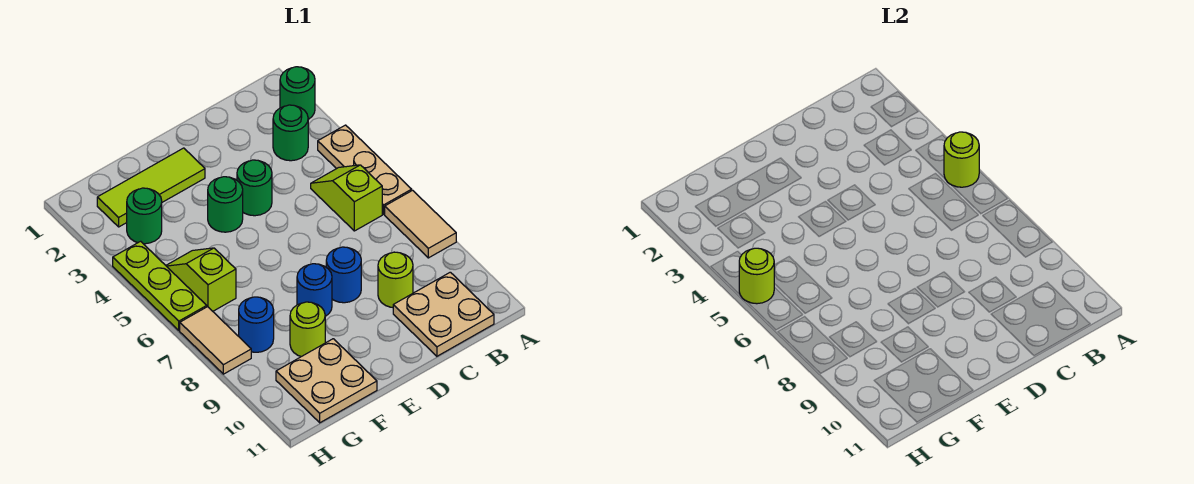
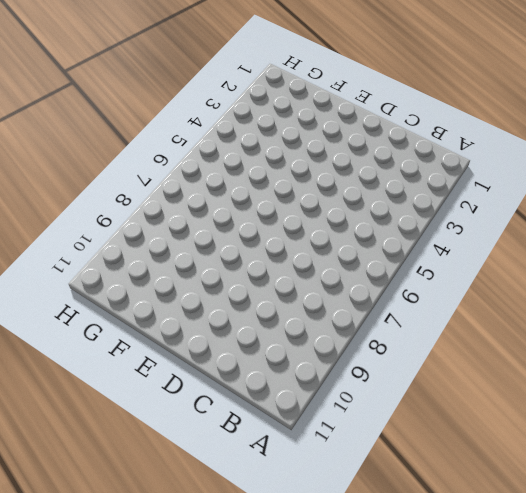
none -> green 1x1 round brick [280,67,315,119]
none -> tan 1x3 plate [318,125,412,214]
none -> tan 1x2 tile [385,190,456,258]

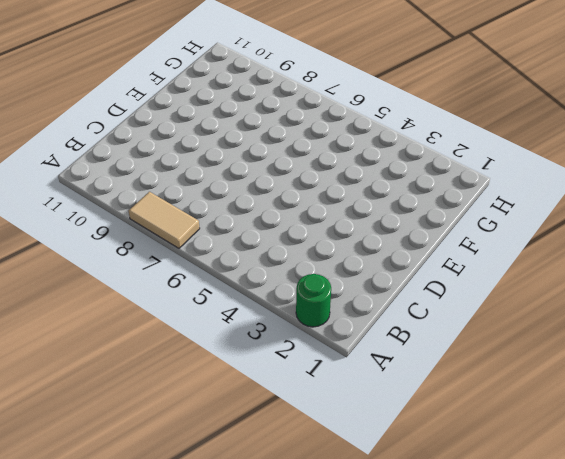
none -> tan 1x3 plate [318,125,412,214]
none -> green 1x1 round brick [273,105,308,161]
none -> lime 1x2 slope [311,165,382,231]

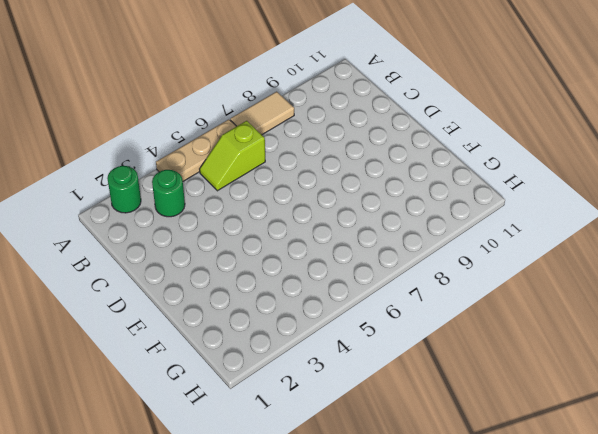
none -> tan 2x2 plate [393,272,494,356]
none -> lime 1x1 round brick [378,252,413,307]
none -> green 1x1 round brick [237,160,272,216]

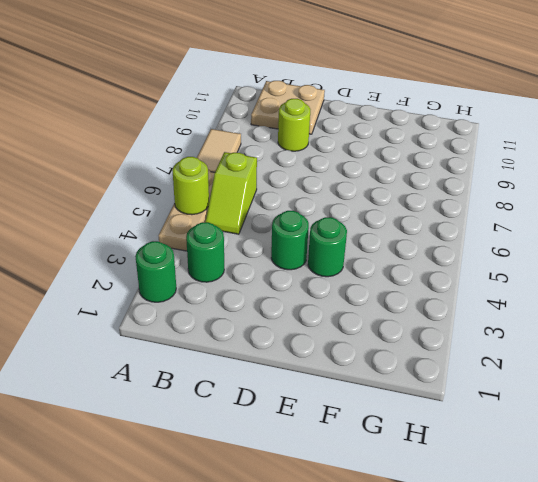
none -> blue 1x1 round brick [326,247,361,303]
none -> lime 1x3 tile [97,148,205,227]
none -> blue 1x1 round brick [297,264,332,316]

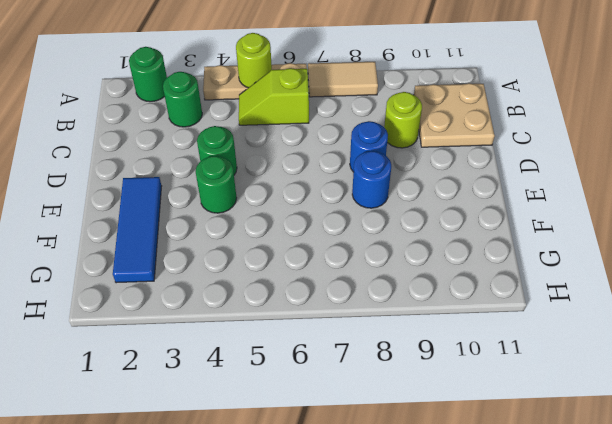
blue 1x3 tile [113,177,162,283] -> lime 1x3 tile [97,148,205,227]
none -> lime 1x1 round brick [290,302,325,357]
none -> tan 2x2 plate [276,339,377,423]
none -> green 1x1 round brick [127,188,162,244]

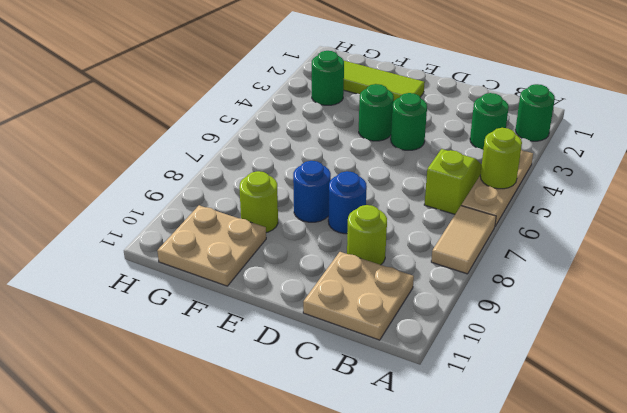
none -> lime 1x2 slope [166,248,236,311]
none -> blue 1x1 round brick [239,297,274,352]
none -> lime 1x3 plate [113,241,207,330]

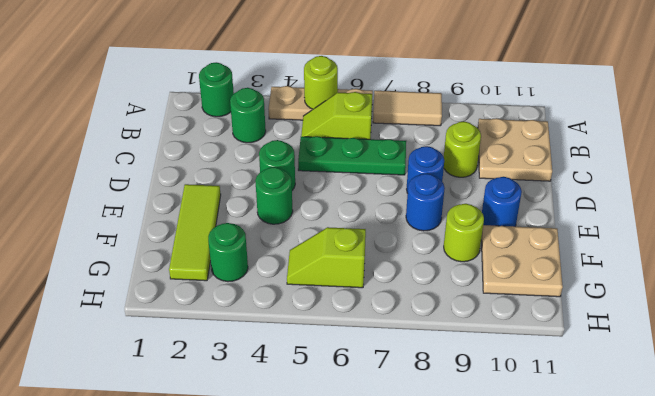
green 1x3 plate [298,136,406,175] -> none
blue 1x1 round brick [482,177,522,227] -> blue 1x1 round brick moved to [239,297,274,352]
none -> lime 1x3 plate [113,241,207,330]
none -> tan 1x2 tile [180,307,251,374]
none -> lime 1x1 round brick [739,248,774,304]

